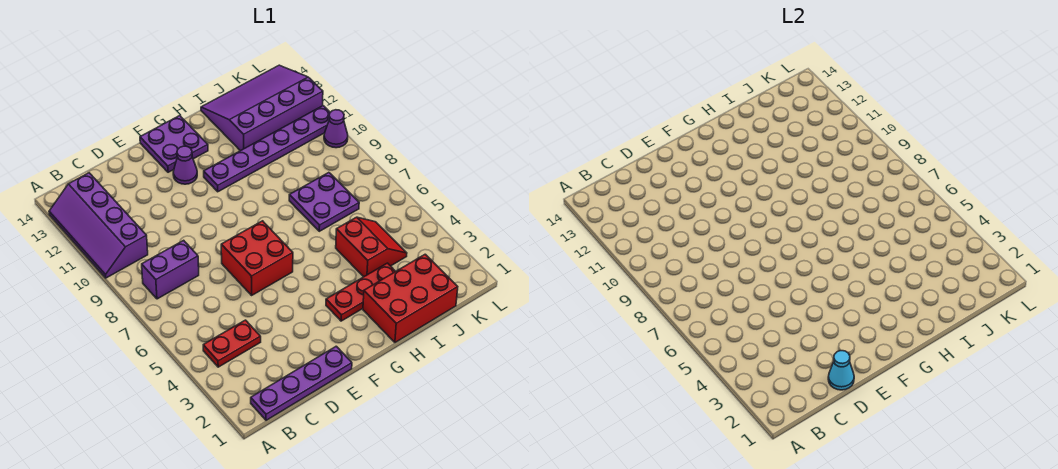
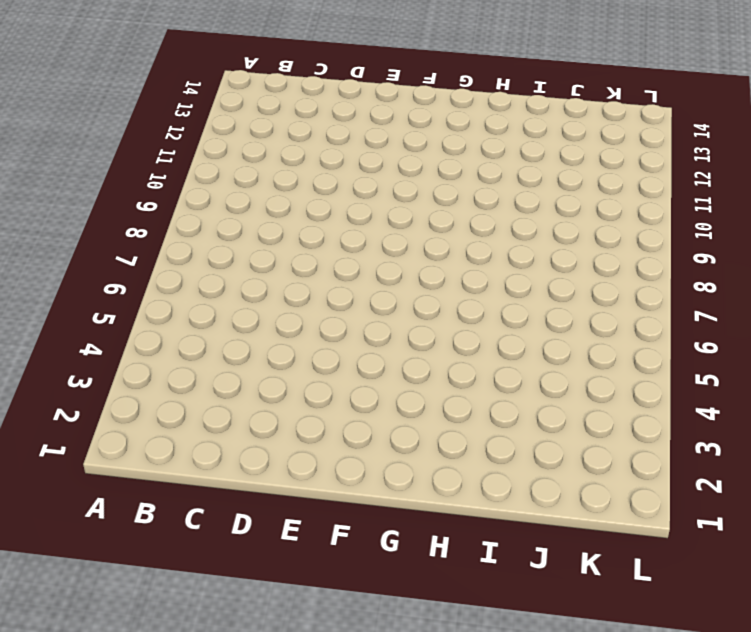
none -> purple 2x4 slope [49,173,148,278]
none -> purple 1x4 plate [251,346,352,420]
none -> red 1x2 plate [203,320,261,367]

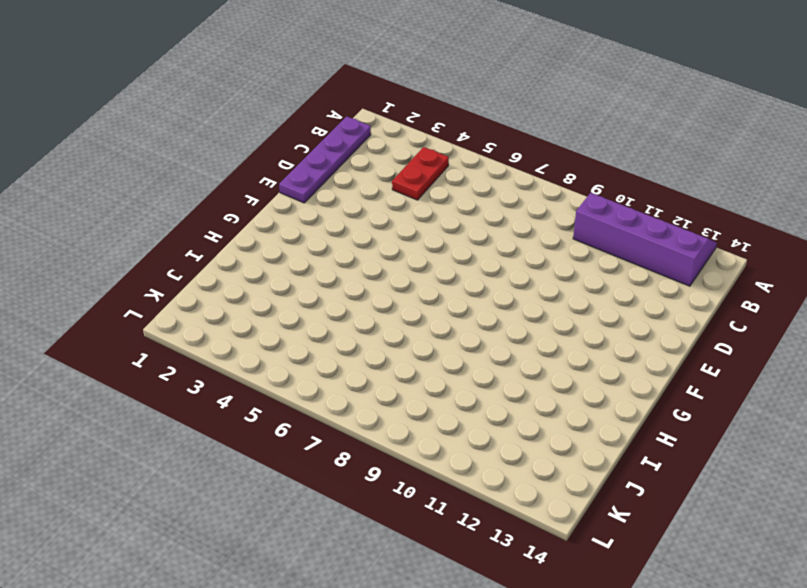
none -> purple 1x2 brick [142,240,199,299]
none -> red 2x2 brick [221,221,293,295]
none -> purple 1x1 cone [173,146,197,184]

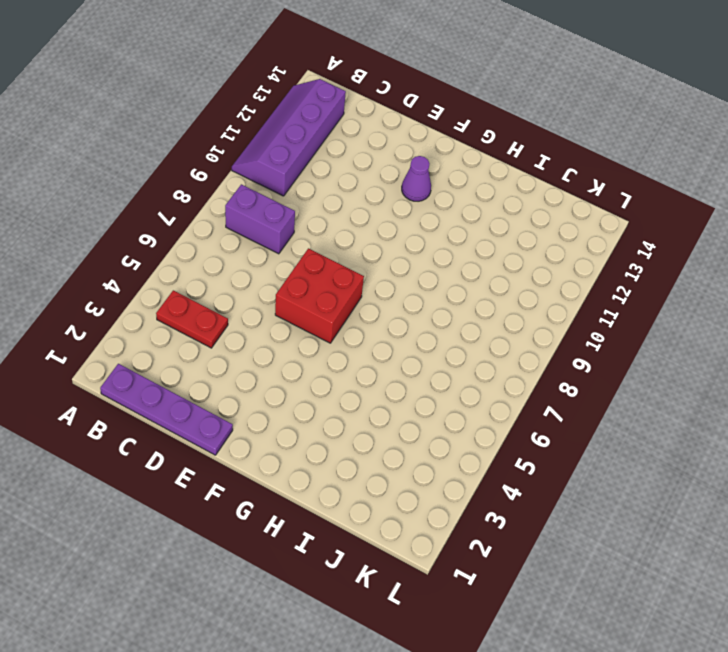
none -> purple 2x2 plate [140,116,208,172]
none -> red 1x3 plate [326,263,396,321]
none -> purple 1x6 plate [204,106,330,192]

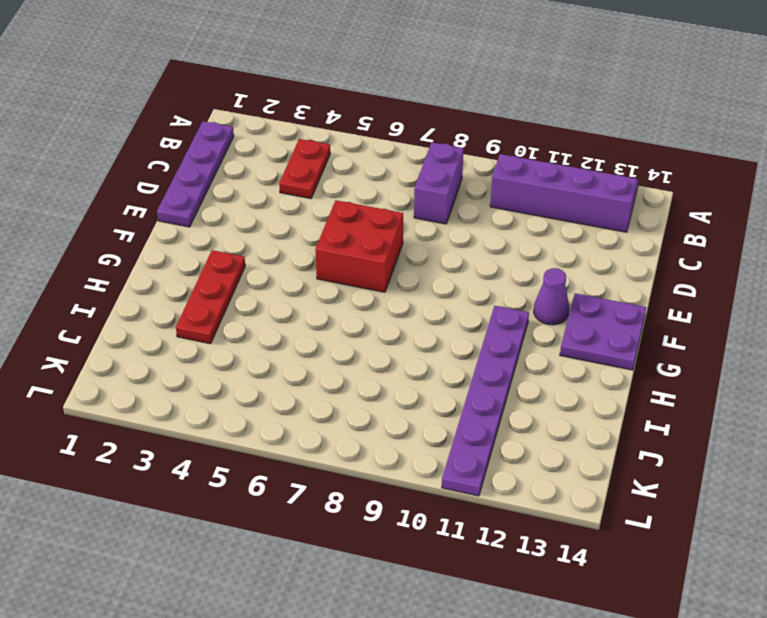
none -> red 2x3 brick [363,254,458,342]
none -> red 2x2 slope [336,217,407,277]
none -> purple 2x2 plate [289,173,359,231]

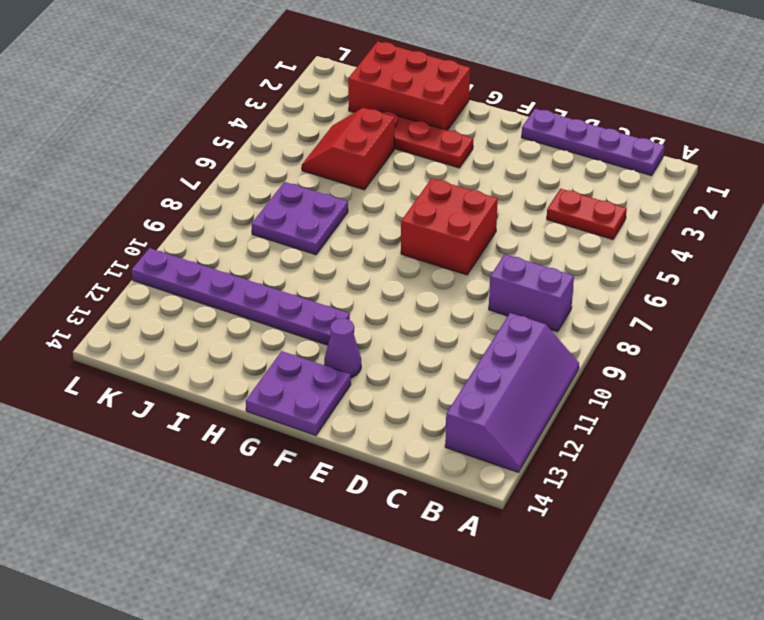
none -> purple 3x4 slope [201,65,323,151]
none -> purple 1x1 cone [324,110,348,148]
none -> cyan 1x1 cone [828,351,854,390]

